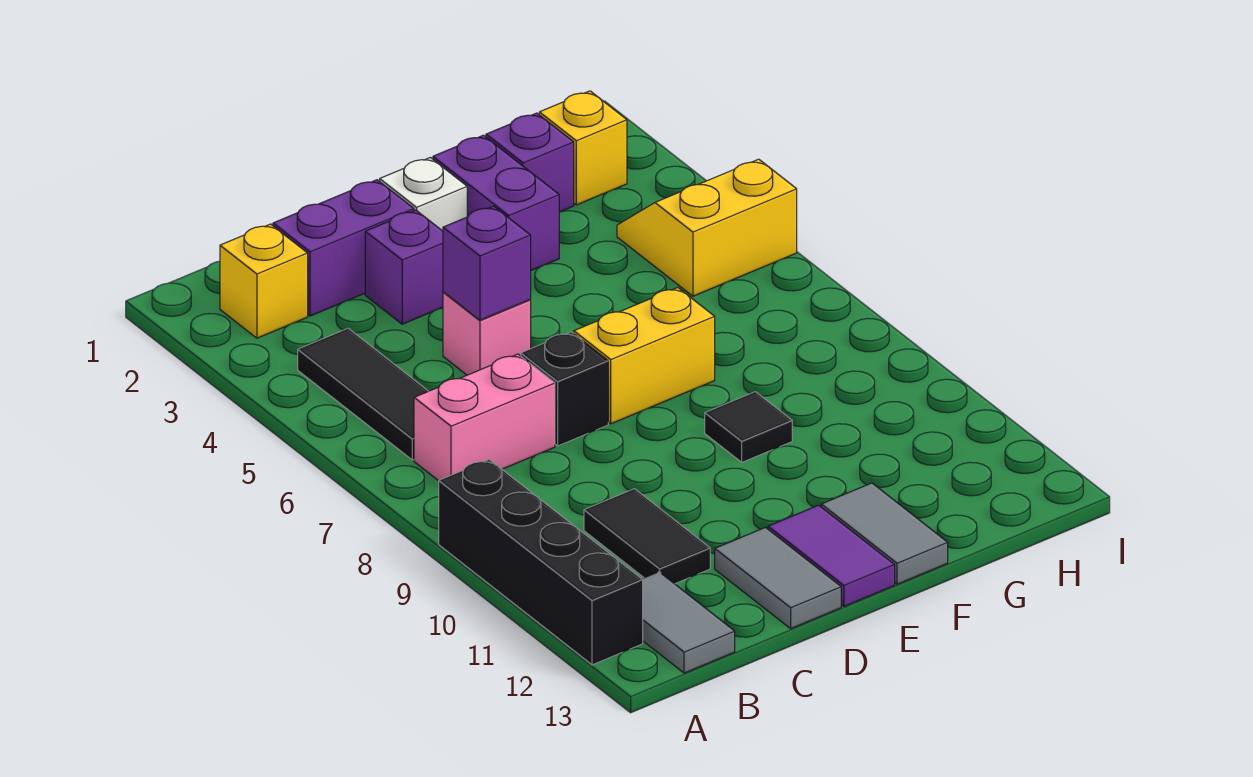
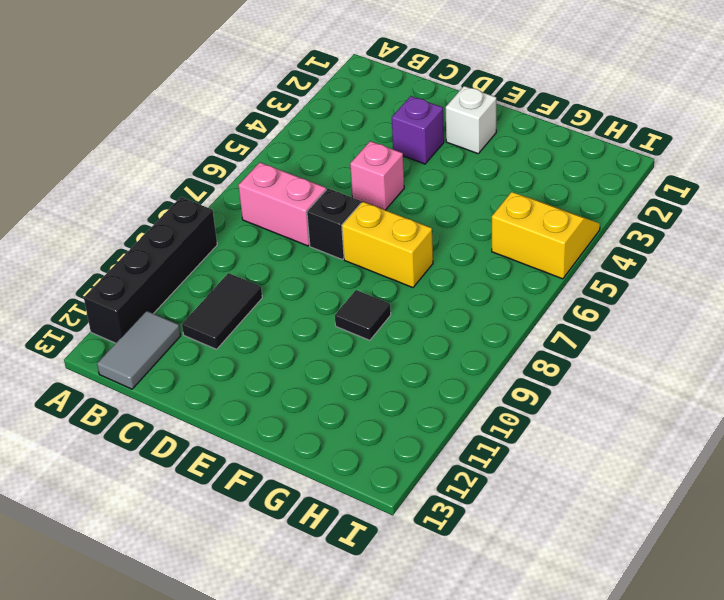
none -> yellow 1x1 brick [220,224,308,338]
none -> black 1x3 tile [298,328,428,460]
none -> purple 1x2 brick [273,180,414,316]

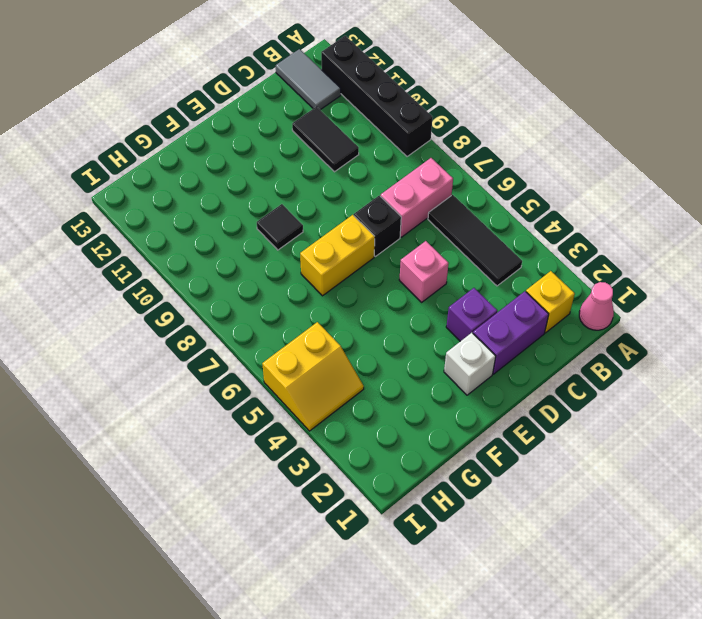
pink 1x1 cone [579,282,614,330] -> none
none -> grey 1x2 tile [715,527,841,628]
none -> purple 1x2 tile [768,505,895,606]
none -> purple 1x2 brick [433,135,559,270]

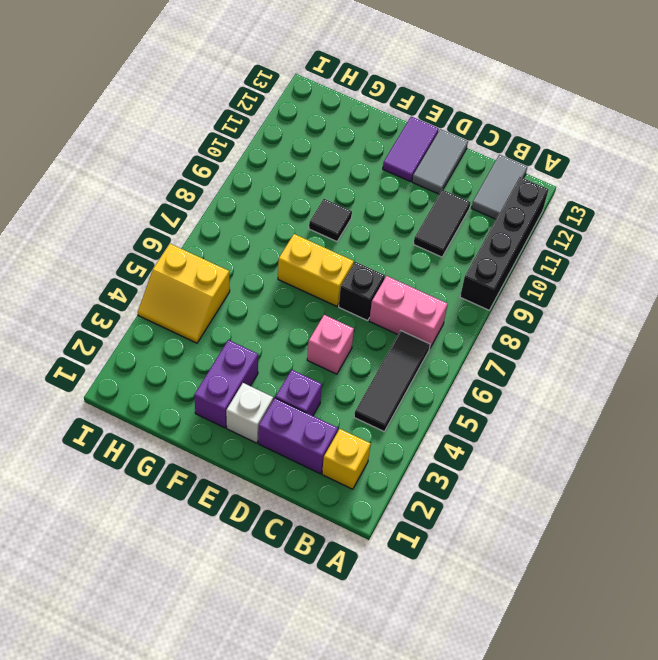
none -> grey 1x2 tile [821,483,948,584]
none -> purple 1x1 brick [486,113,574,212]
none -> yellow 1x1 brick [539,91,627,205]

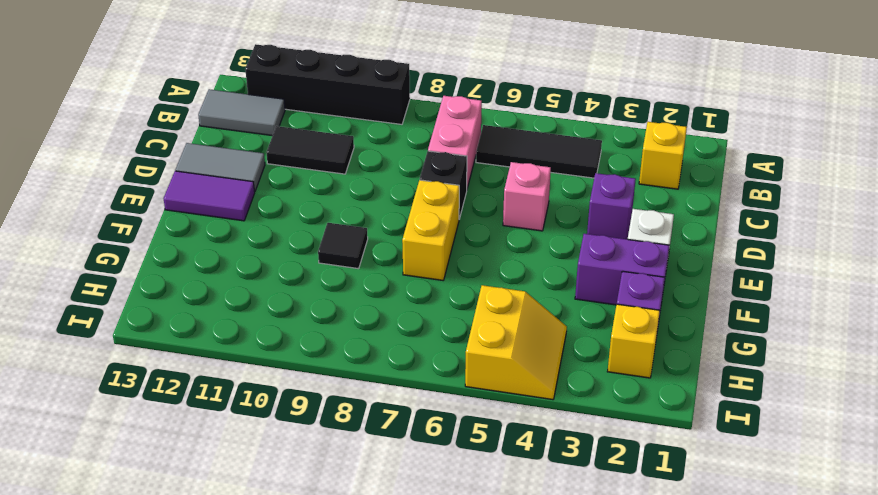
none -> purple 1x2 brick [273,180,414,316]
none -> grey 1x2 tile [821,483,948,584]
none -> purple 1x1 brick [443,206,531,320]

